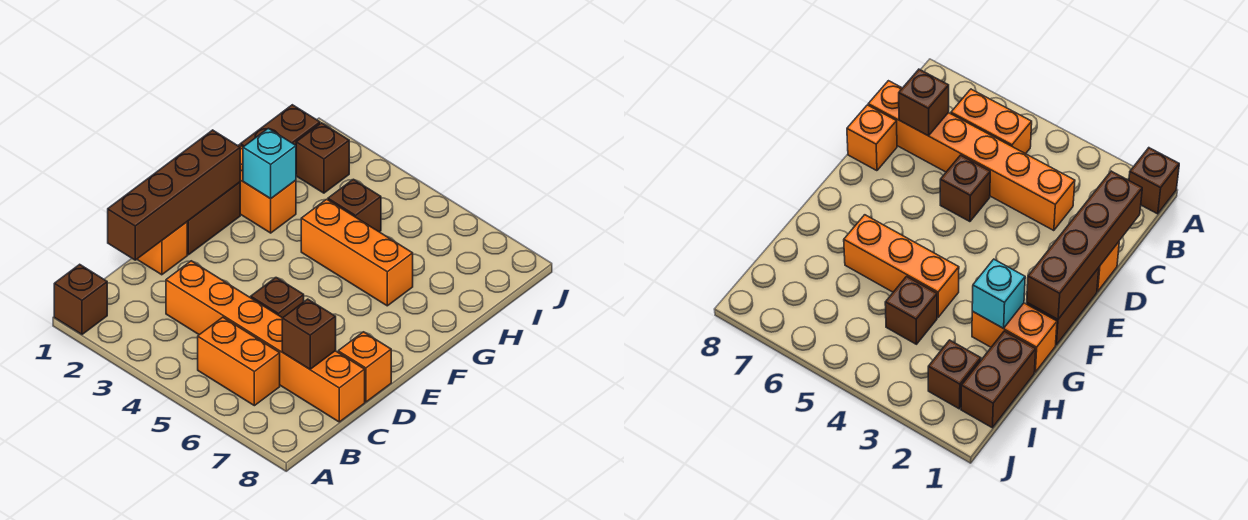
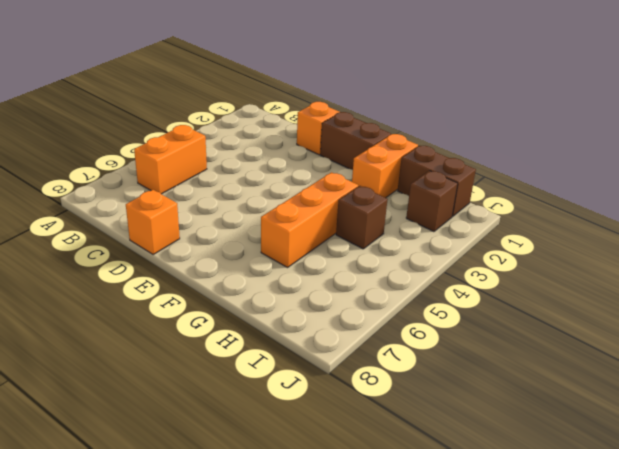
none -> brown 1x1 brick [54,264,107,334]
none -> orange 1x6 brick [166,261,365,422]
none -> brown 1x1 brick [251,278,304,318]

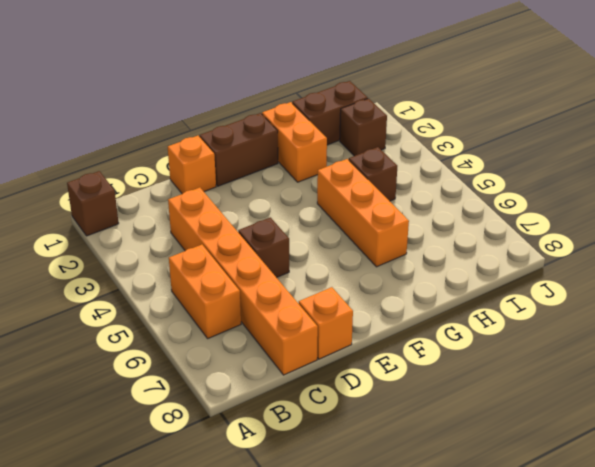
none -> brown 1x4 brick [108,130,240,260]
none -> brown 1x1 brick [282,299,336,369]
none -> cyan 1x1 brick [243,128,296,199]

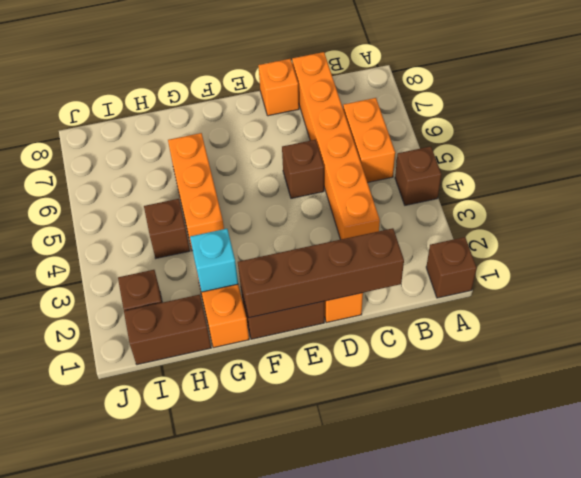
brown 1x1 brick [395,146,441,205] -> brown 1x1 brick moved to [282,299,336,369]

